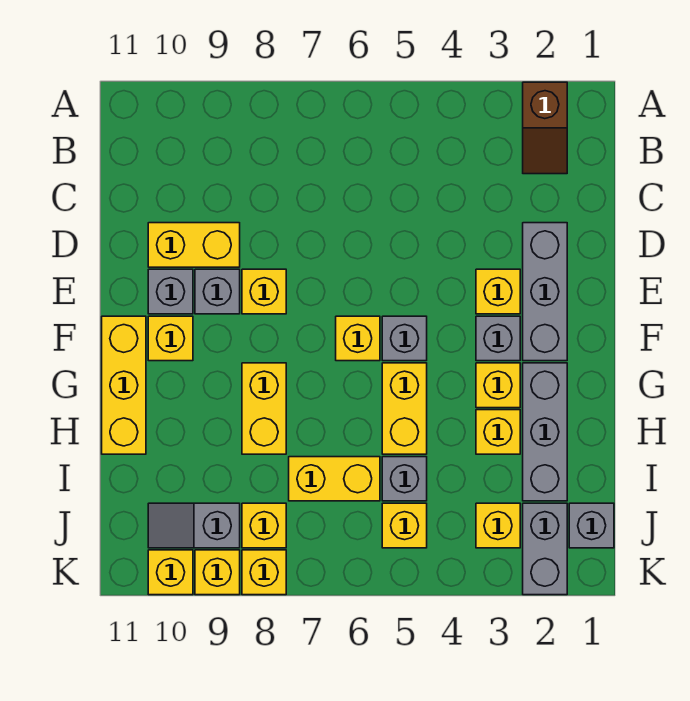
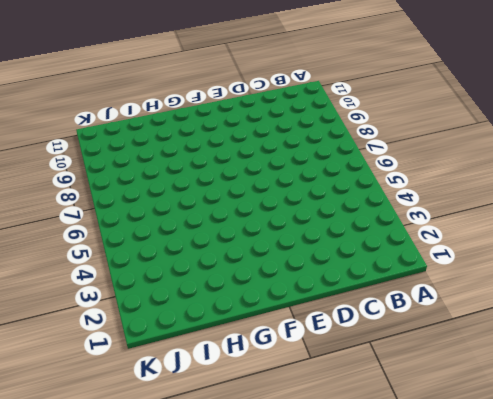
none -> brown 1x2 slope [523,82,567,174]
none -> grey 1x3 brick [523,223,567,361]
none -> yellow 1x2 brick [148,223,240,267]

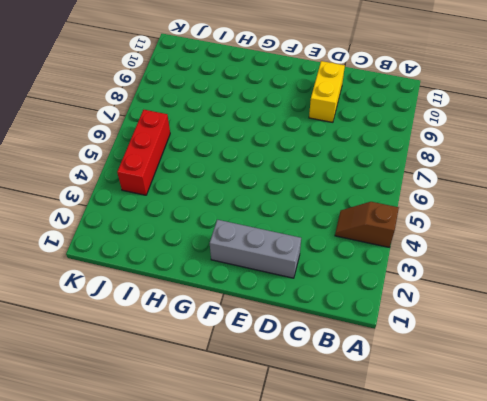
brown 1x2 slope [335,202,399,247] -> brown 1x2 slope moved to [523,82,567,174]
red 1x3 brick [117,110,170,195] -> yellow 1x1 brick [382,503,427,548]
none -> yellow 1x1 brick [476,269,520,314]
none -> yellow 1x1 brick [242,269,286,314]
none -> grey 1x1 brick [195,269,240,314]

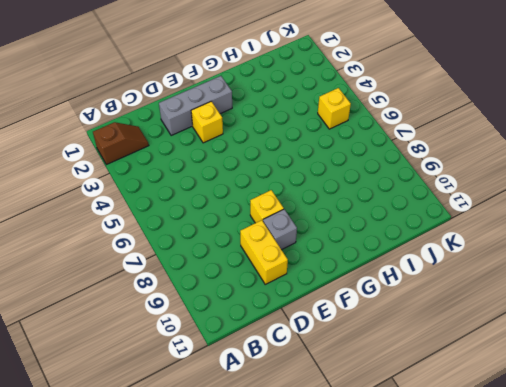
none -> grey 1x1 brick [148,269,193,314]
none -> grey 1x1 brick [476,316,520,361]
none -> grey 1x1 brick [382,316,427,361]

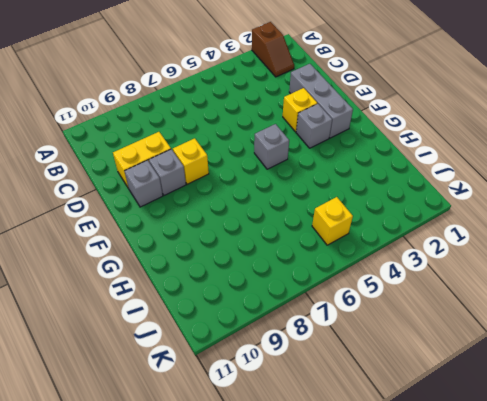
none -> yellow 1x1 brick [336,316,380,361]
none -> yellow 1x1 brick [148,316,193,361]
none -> yellow 1x3 brick [102,316,146,454]

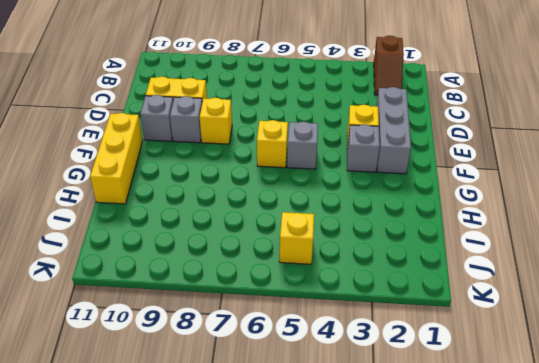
none -> yellow 1x1 brick [148,316,193,361]
none -> grey 1x3 brick [523,363,567,501]
none -> yellow 1x1 brick [476,363,520,408]

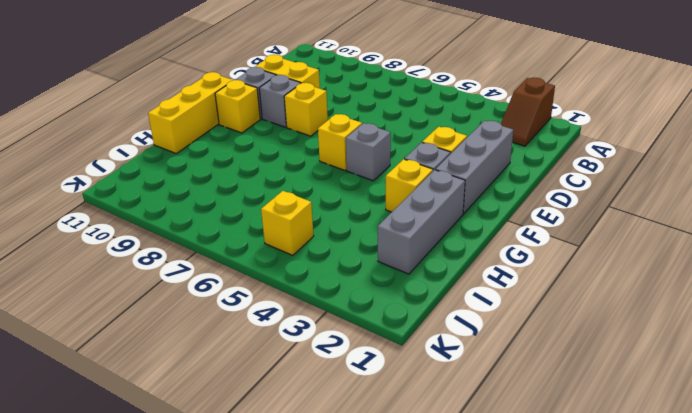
none -> yellow 1x2 brick [382,363,427,454]
none -> yellow 1x2 brick [242,363,286,454]
none -> yellow 1x1 brick [476,410,520,454]

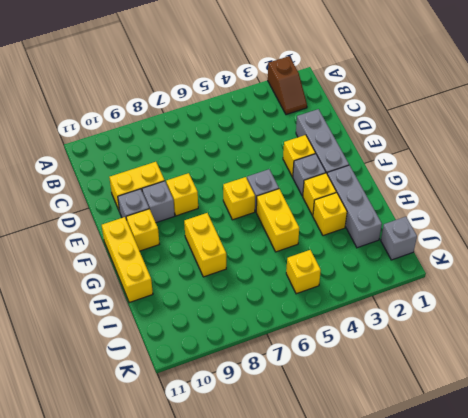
none -> grey 1x1 brick [382,457,427,501]
none -> yellow 1x2 brick [289,457,380,501]
none -> grey 1x2 brick [523,503,567,595]

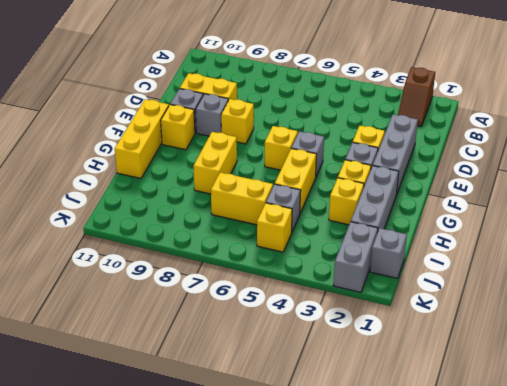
none -> yellow 1x1 brick [476,503,520,548]
none -> yellow 1x1 brick [242,503,286,548]
none -> grey 1x2 slope [148,503,240,548]

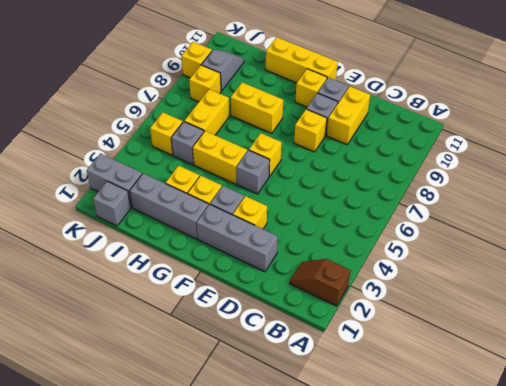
none -> yellow 1x1 brick [476,503,520,548]
none -> yellow 1x1 brick [242,550,286,595]
none -> yellow 1x1 brick [148,550,193,595]

